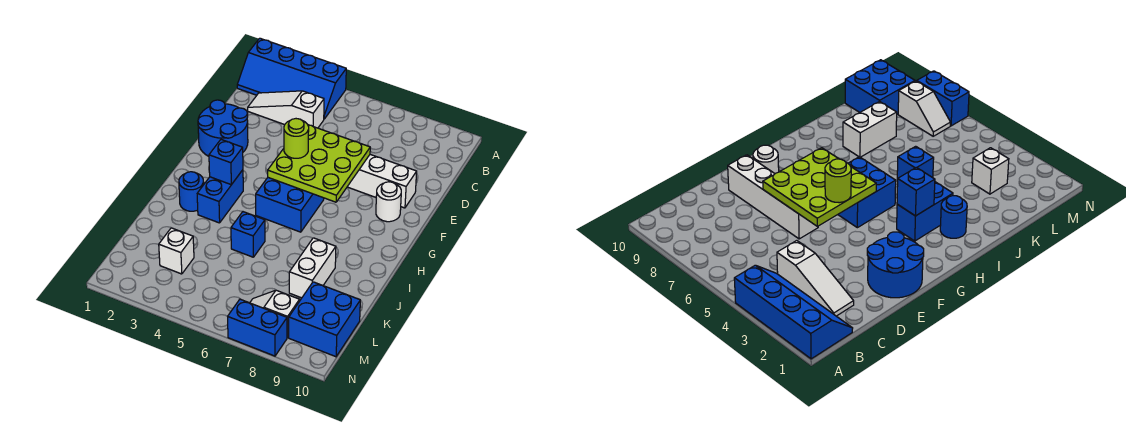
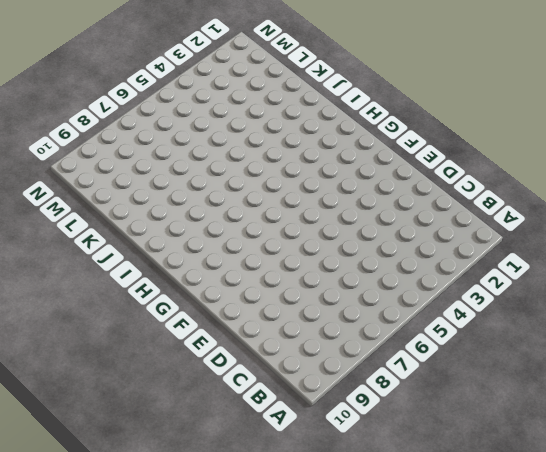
none -> blue 2x4 slope [237,38,346,119]
none -> white 1x3 slope [248,91,324,128]
none -> blue 2x2 round brick [198,100,248,156]

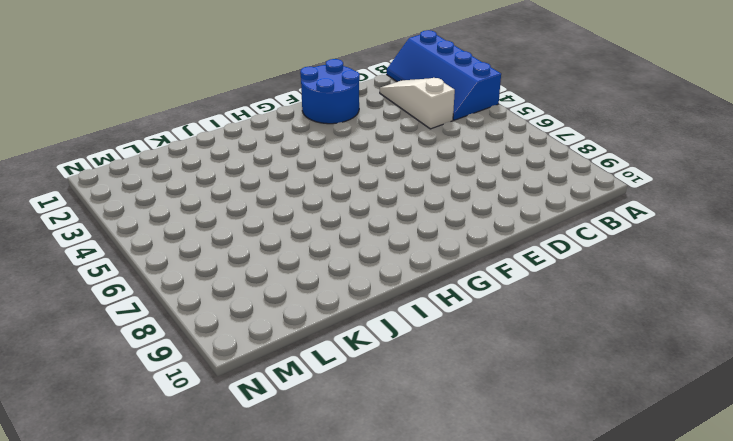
none -> white 1x4 brick [347,154,417,208]
none -> white 1x1 round brick [376,182,401,222]
none -> blue 2x2 brick [256,178,324,232]

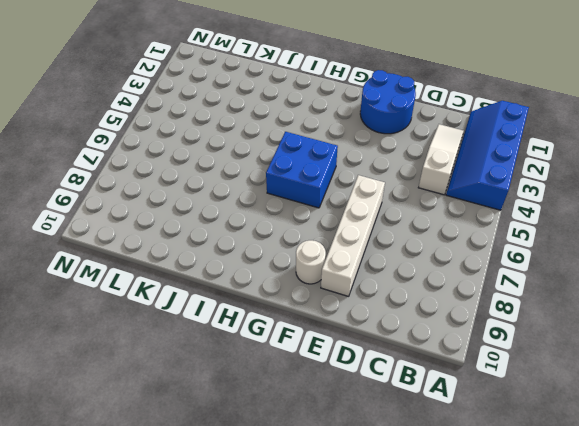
none -> blue 1x2 brick [197,170,243,223]
none -> blue 1x1 round brick [179,172,204,211]
none -> blue 1x1 brick [231,212,265,257]

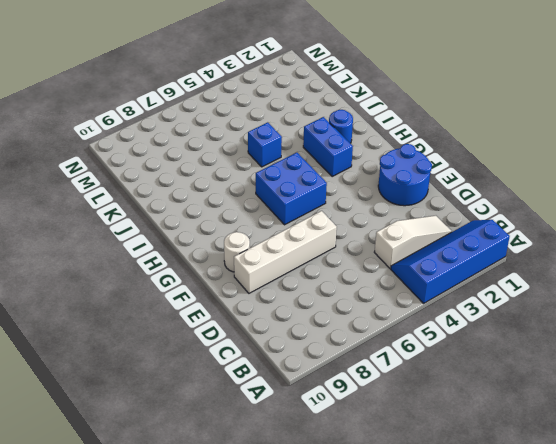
none -> white 1x2 brick [289,238,336,298]
none -> white 1x1 brick [159,228,194,274]
none -> blue 2x2 brick [289,282,360,357]

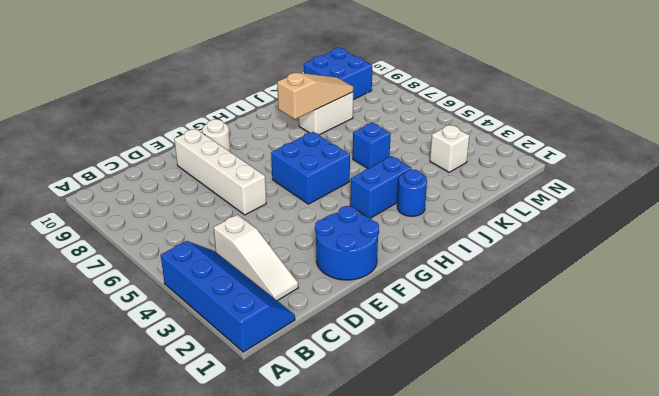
tan 1x3 slope [277,73,353,119] -> none
none -> white 1x2 slope [250,290,300,338]
none -> blue 1x2 brick [228,299,287,356]
none -> lime 3x3 plate [268,125,370,202]

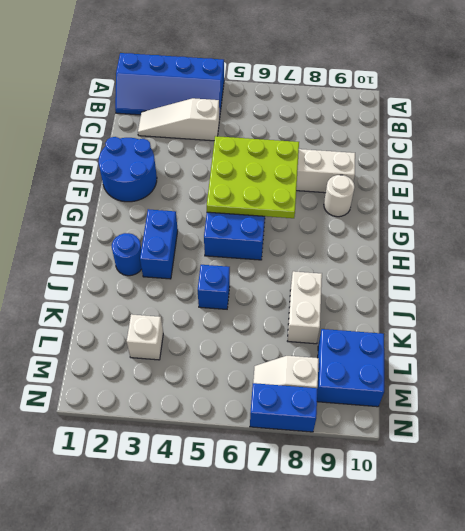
none -> blue 1x1 brick [209,140,243,185]
none -> lime 1x1 round brick [284,119,309,158]

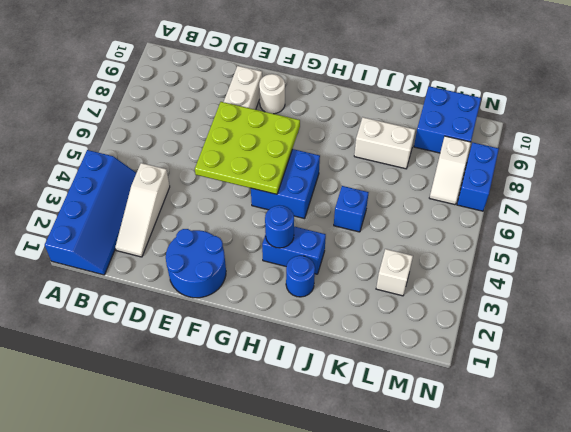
blue 1x1 round brick [265,205,294,248] -> blue 1x1 brick [209,140,243,185]
none -> lime 1x1 round brick [284,119,309,158]

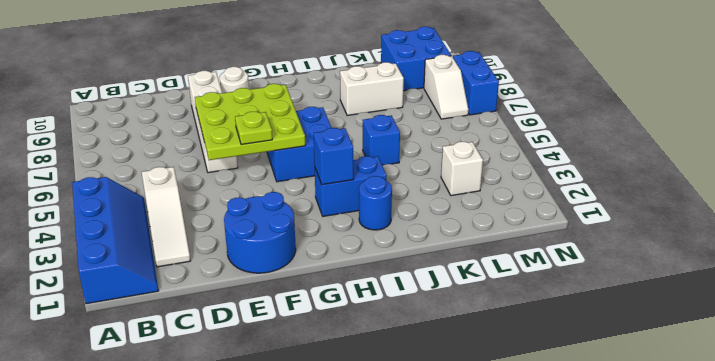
lime 1x1 plate [235,112,272,145] -> lime 1x1 round brick [284,119,309,158]

